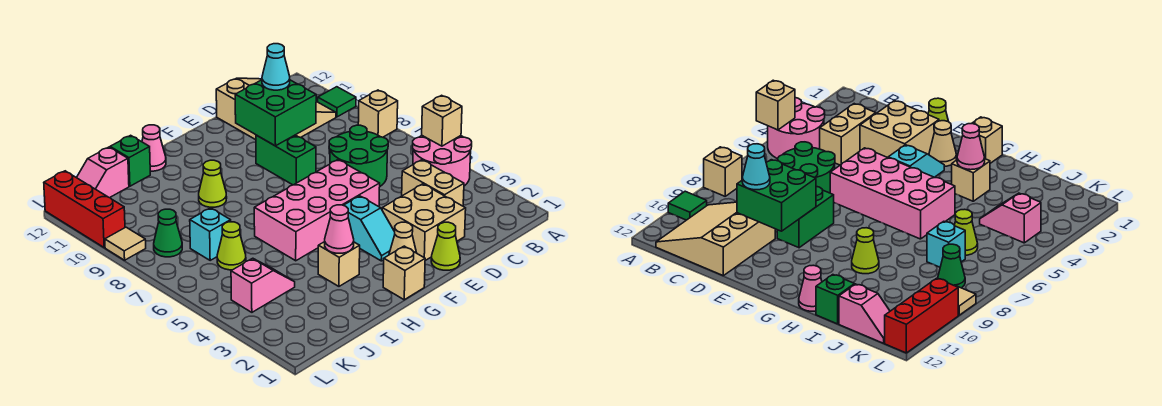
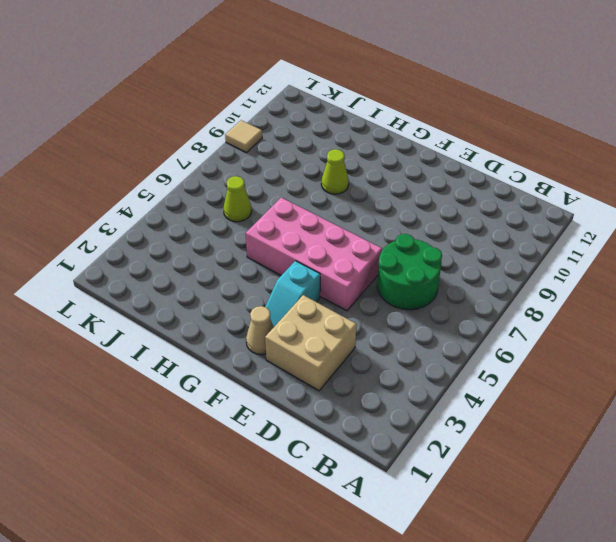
none -> pink 2x2 round brick [413,136,472,186]
none -> tan 1x1 brick [358,90,398,137]
none -> green 1x1 tile [318,87,356,117]

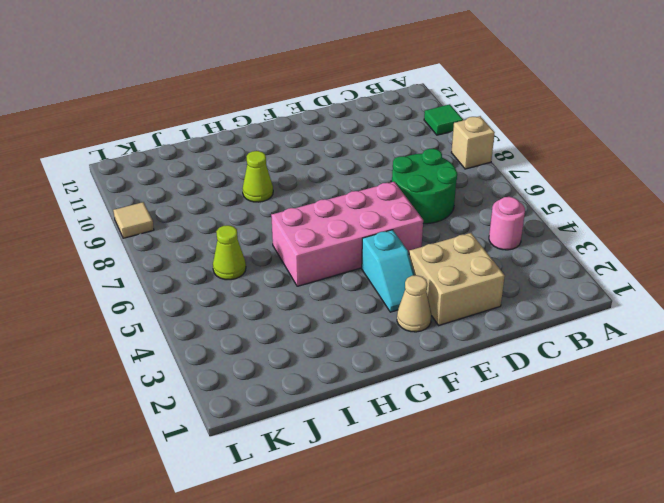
pink 1x1 round brick [489,197,525,250] -> pink 2x2 round brick [413,136,472,186]
none -> tan 3x3 slope [216,78,336,140]
none -> tan 1x2 brick [402,160,464,206]
none -> lime 1x1 cone [431,222,460,270]

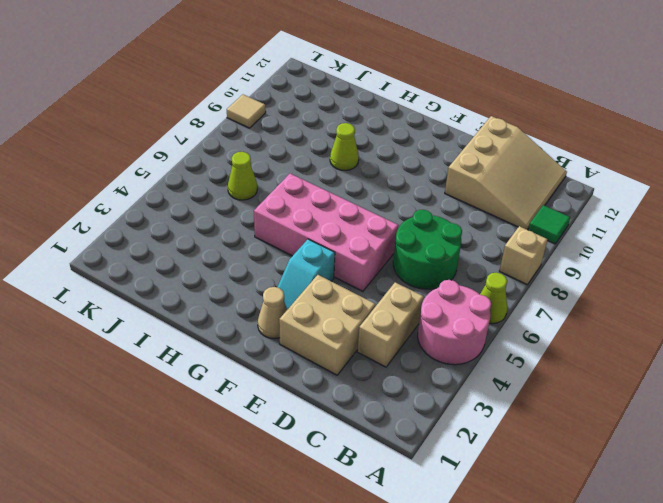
lime 1x1 cone [480,273,507,324] -> lime 1x1 cone moved to [431,222,460,270]
none -> green 1x2 brick [256,135,316,185]
none -> tan 1x1 brick [383,246,425,300]
none -> tan 1x1 brick [318,242,360,286]

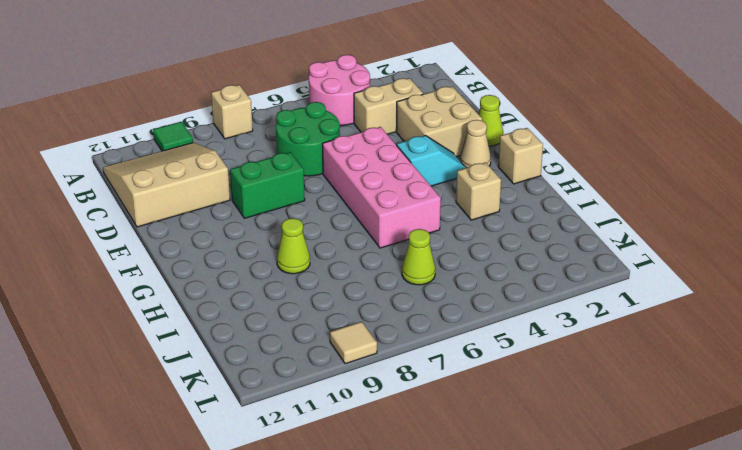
none -> pink 1x1 cone [142,125,166,171]
none -> green 1x1 brick [110,135,150,186]
none -> pink 1x2 slope [231,258,295,312]

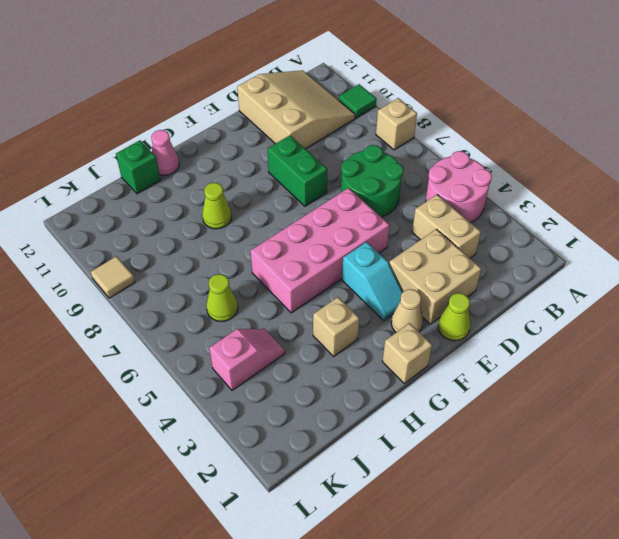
none -> cyan 1x1 brick [190,208,231,260]
none -> pink 1x2 slope [77,147,129,198]
none -> green 1x1 cone [154,209,182,257]

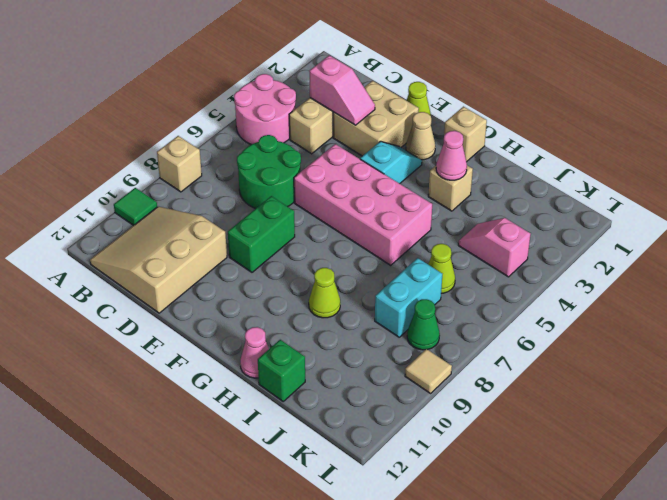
pink 1x2 slope [309,55,375,125] -> pink 1x2 slope moved to [77,147,129,198]
cyan 1x2 brick [375,258,442,337] -> cyan 1x1 brick [190,208,231,260]
none -> red 1x3 brick [44,171,125,247]
none -> tan 1x1 brick [422,95,462,146]
none -> green 2x2 brick [235,80,316,146]

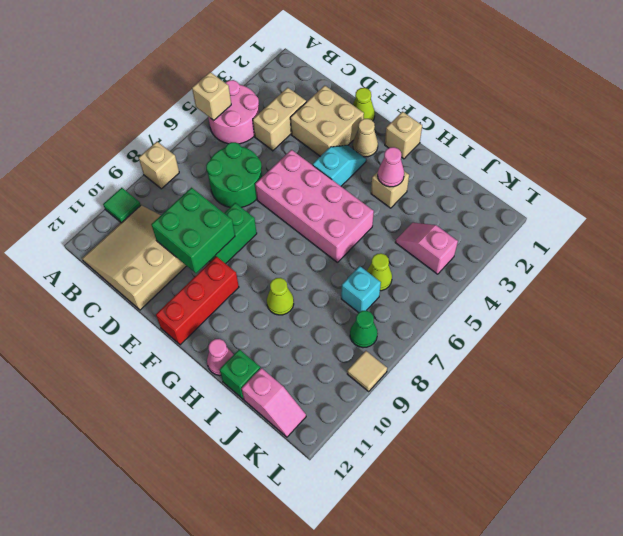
red 1x3 brick [156,256,239,345] -> red 1x3 brick moved to [44,171,125,247]
none -> cyan 1x1 cone [262,44,290,90]

